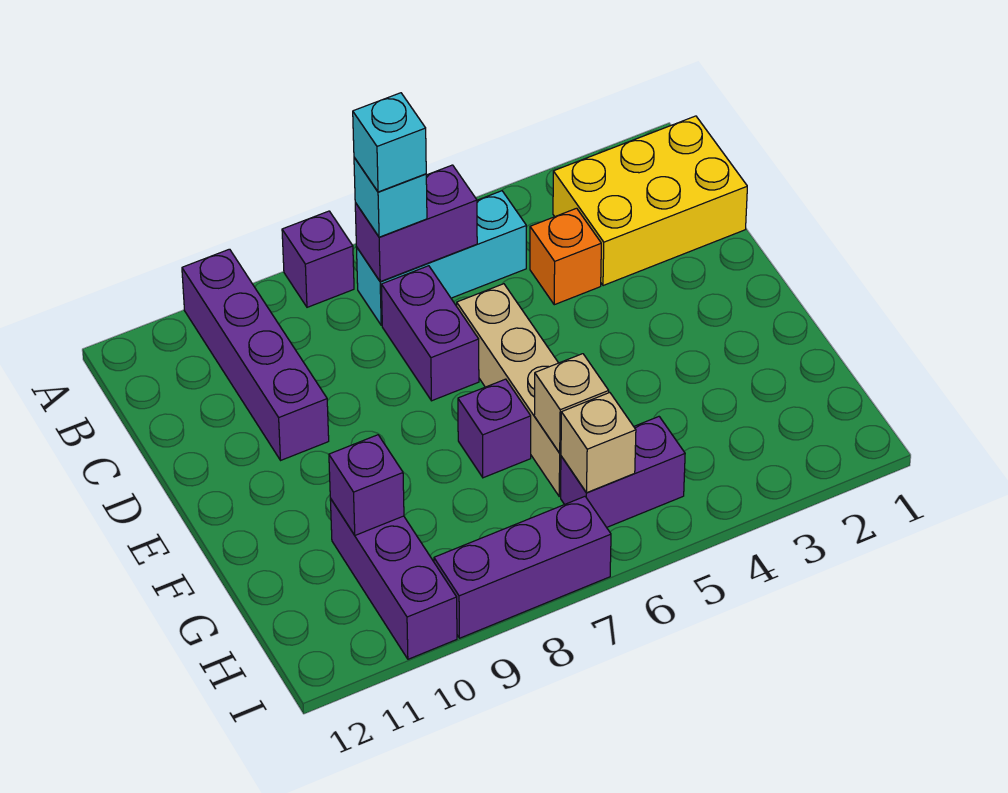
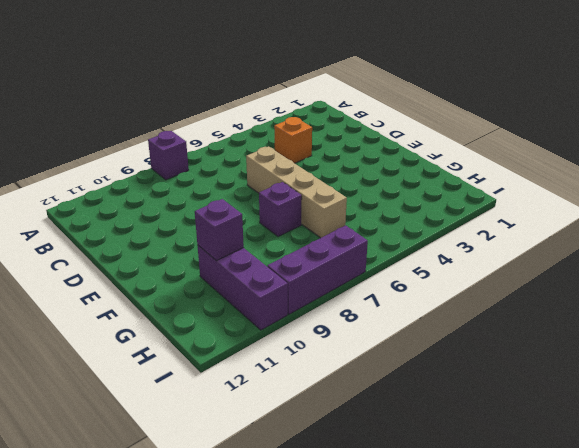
none -> purple 1x4 brick [182,249,329,460]
none -> yellow 2x3 brick [553,116,747,286]
none -> cyan 1x3 brick [356,191,526,325]

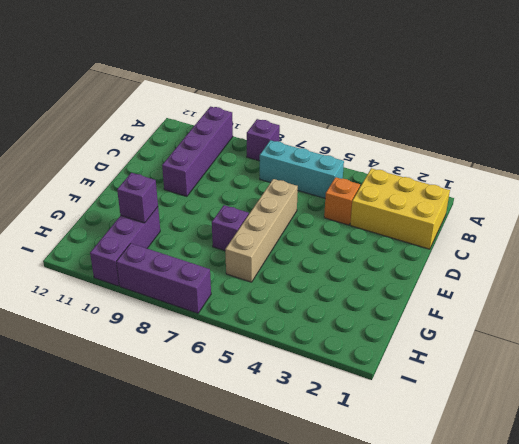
none -> purple 1x2 brick [381,266,479,401]
none -> purple 1x2 brick [561,417,685,527]
none -> purple 1x2 brick [355,165,477,282]

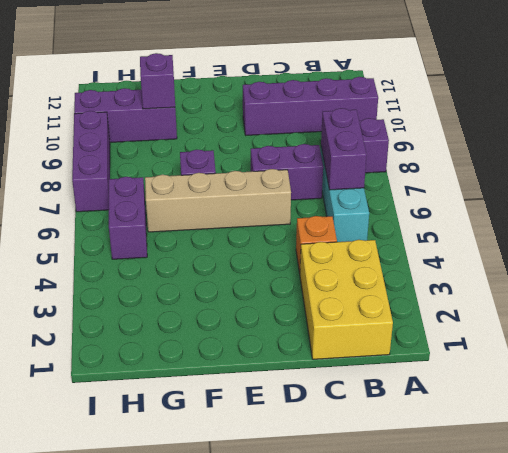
none -> tan 1x1 brick [534,354,609,453]
none -> tan 1x1 brick [561,393,636,493]
none -> cyan 1x1 brick [354,158,427,237]

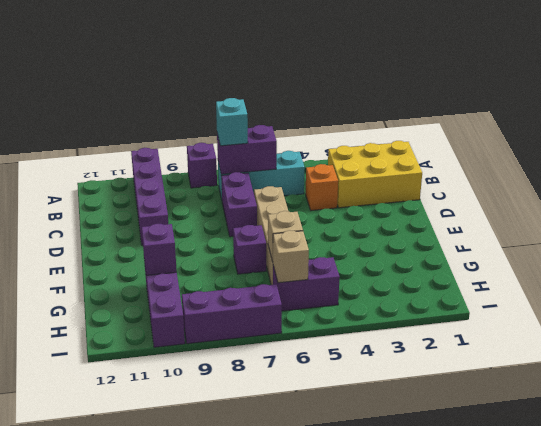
none -> cyan 1x1 brick [353,93,426,192]

